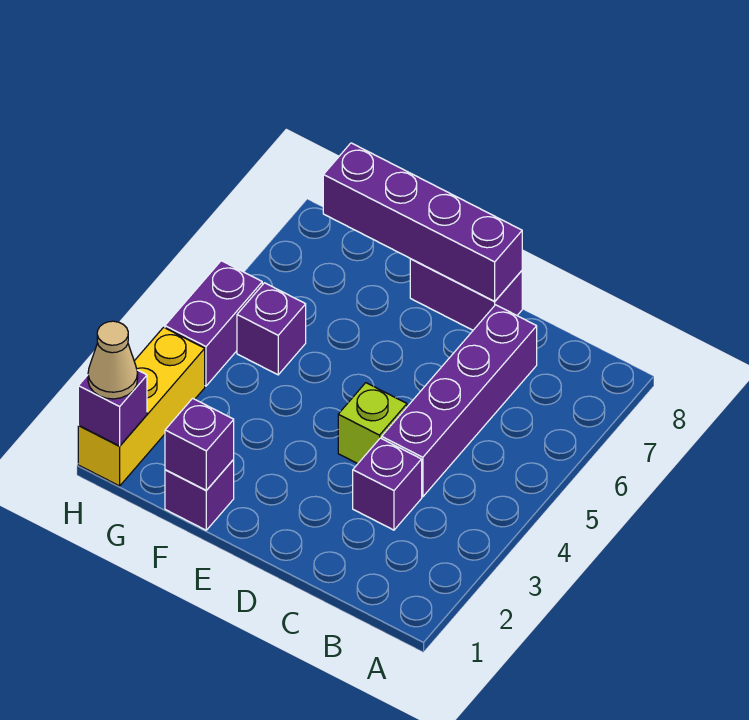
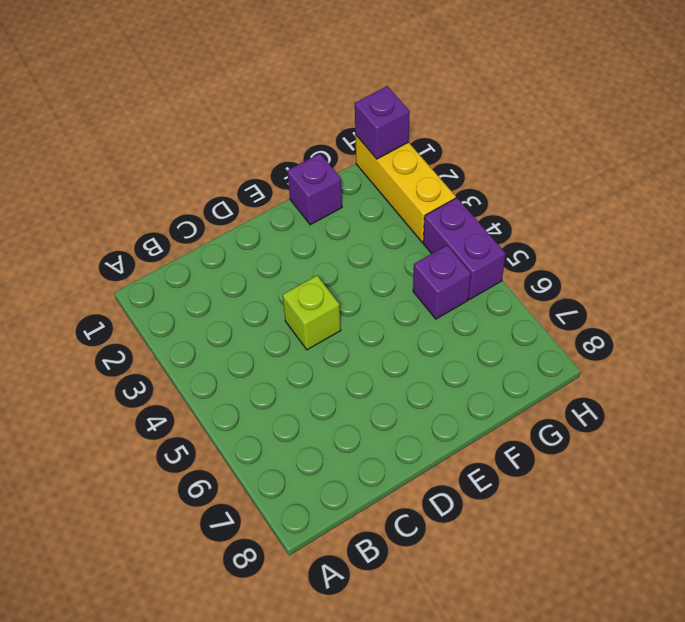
none -> purple 1x1 brick [353,438,422,530]
none -> purple 1x4 brick [382,305,537,497]
none -> purple 1x2 brick [410,259,522,330]

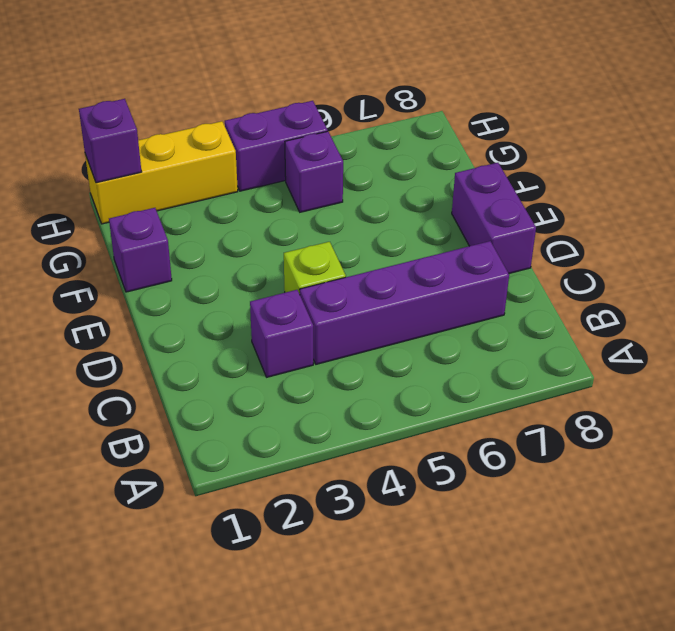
none -> purple 1x4 brick [323,143,522,301]
none -> purple 1x1 brick [165,398,234,490]
none -> tan 1x1 cone [88,321,138,399]

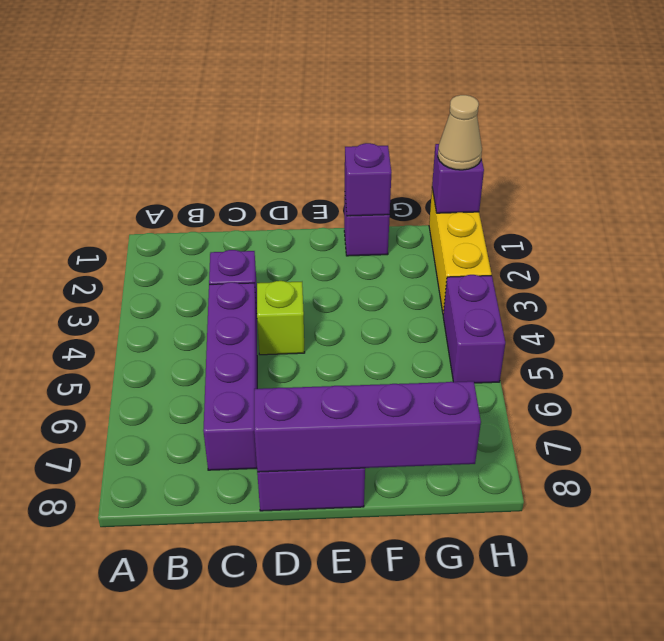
none -> purple 1x1 brick [237,283,306,375]

